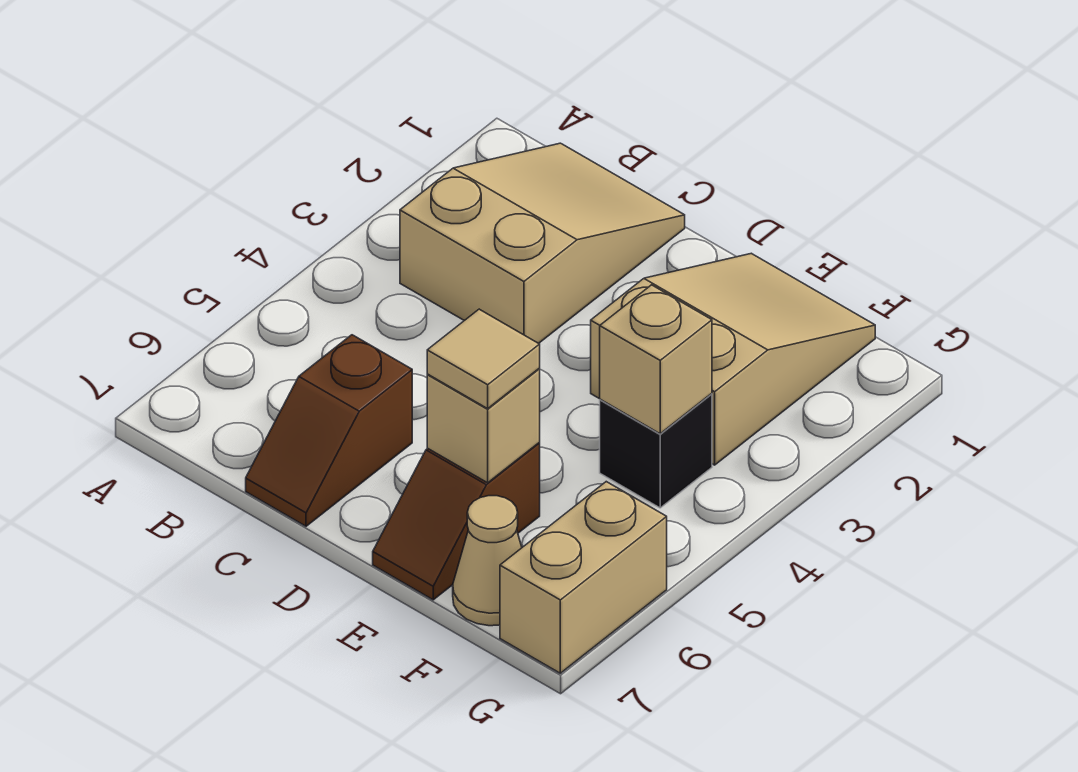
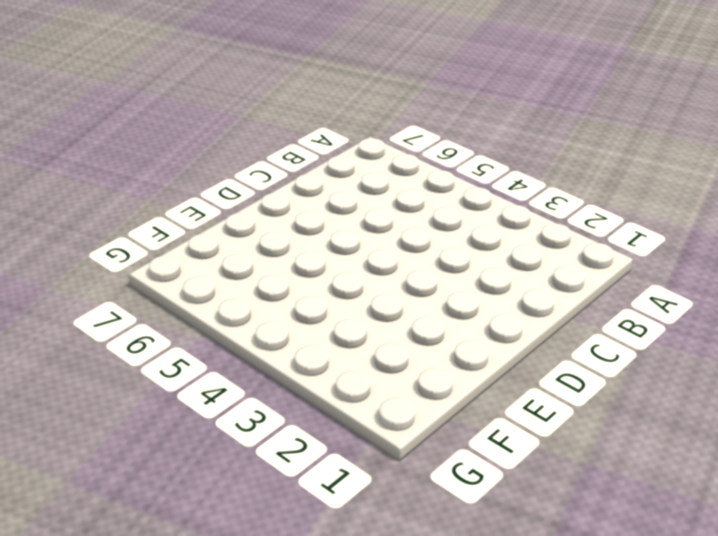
none -> tan 2x3 slope [400,143,685,343]
none -> brown 1x2 slope [246,335,412,526]

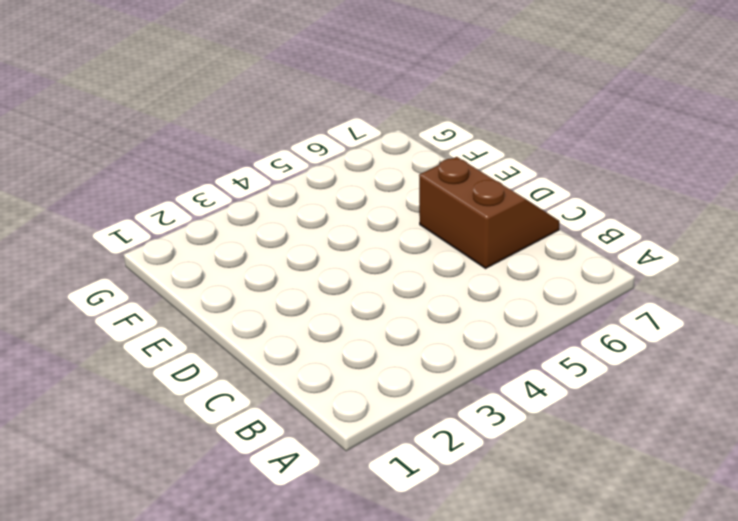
brown 2x2 slope [419,157,559,268] -> brown 1x2 slope [246,335,412,526]
none -> tan 2x3 slope [400,143,685,343]
none -> tan 2x3 slope [591,253,875,465]

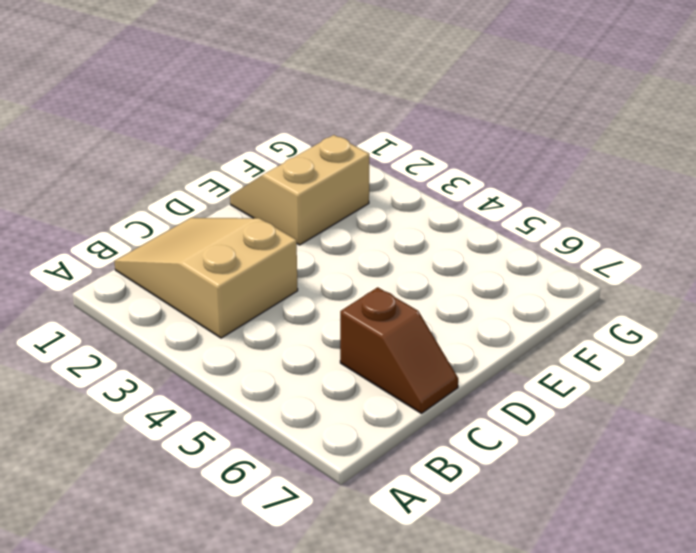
tan 2x2 slope [230,135,369,245] -> tan 2x3 slope [591,253,875,465]
none -> brown 1x2 slope [373,443,540,600]
none -> black 1x1 brick [600,394,712,508]

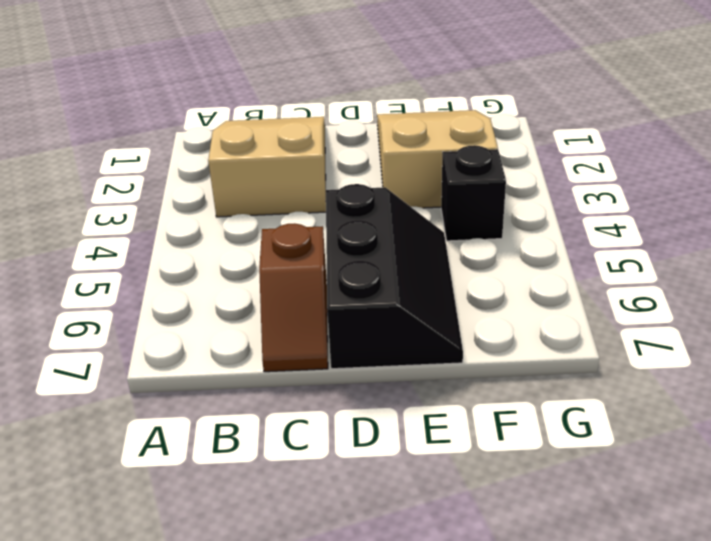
black 2x3 slope [326,184,463,369] -> brown 1x2 slope [373,443,540,600]
none -> tan 1x1 cone [453,496,522,626]
none -> tan 1x2 brick [500,482,667,673]

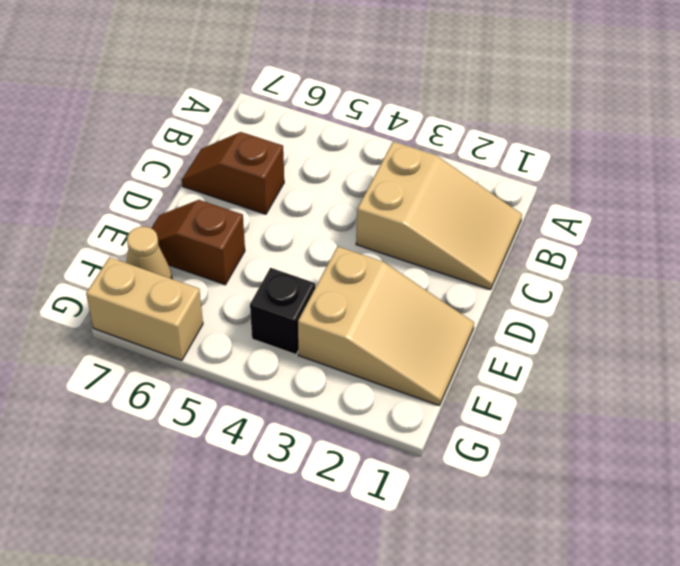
none -> tan 1x1 brick [427,369,540,483]
none -> tan 1x1 brick [600,285,712,434]

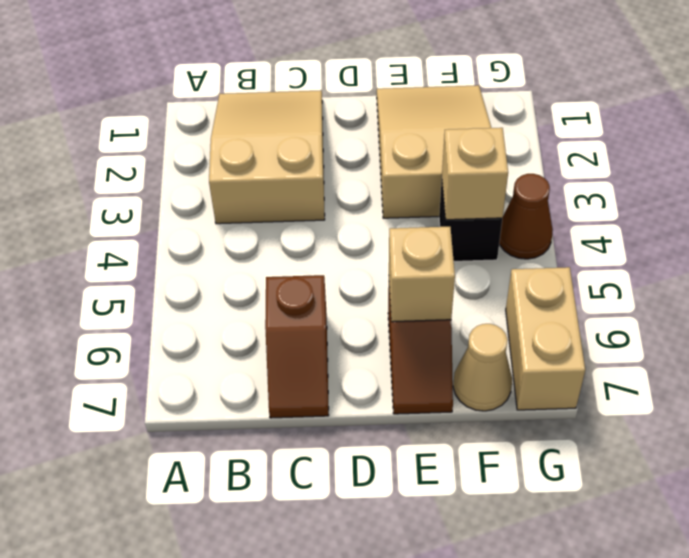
brown 1x1 cone [499,174,553,259] -> none
none -> tan 1x1 tile [427,309,540,409]

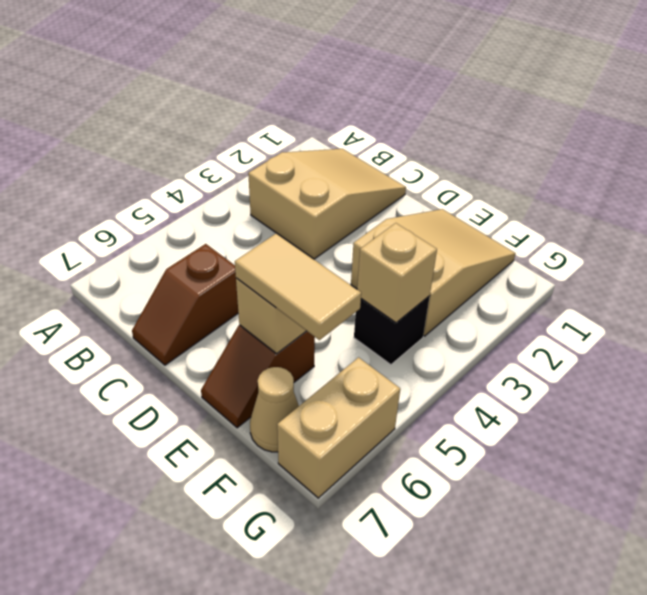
tan 1x2 tile [235,233,361,340] -> tan 1x1 tile [427,309,540,409]

